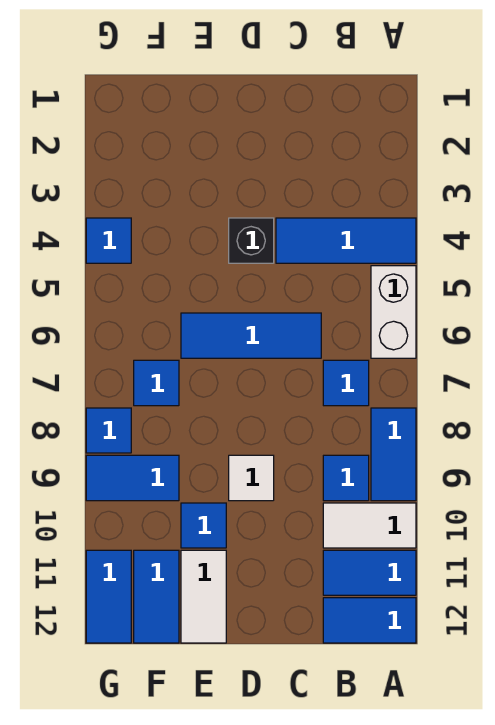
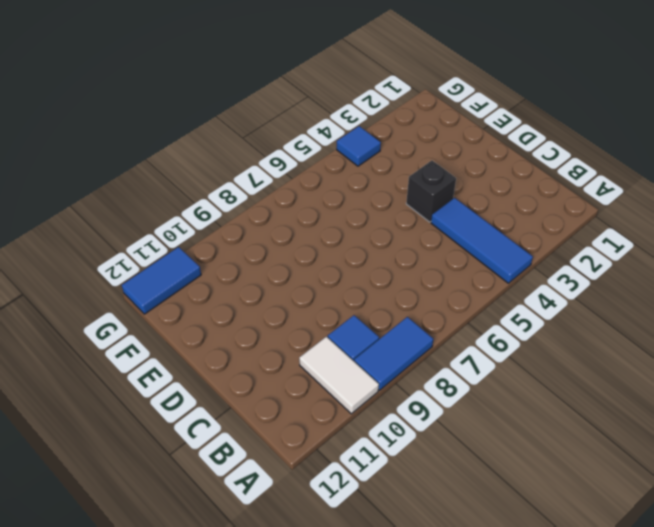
none -> white 1x2 brick [371,266,416,358]
none -> blue 1x2 tile [323,550,416,595]
none -> blue 1x2 tile [323,598,416,643]

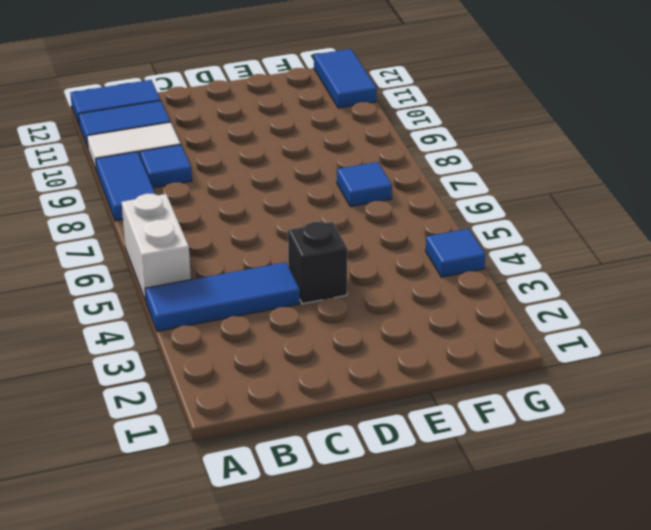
none -> blue 1x1 tile [323,360,369,406]
none -> blue 1x3 tile [181,313,321,358]
none -> white 1x1 tile [229,455,274,501]

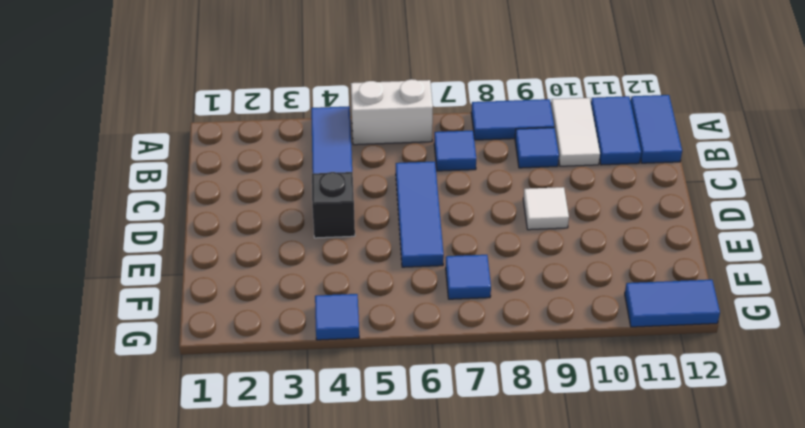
none -> blue 1x1 tile [181,503,226,548]
none -> white 1x2 tile [181,550,226,643]
none -> blue 1x2 tile [86,455,179,501]

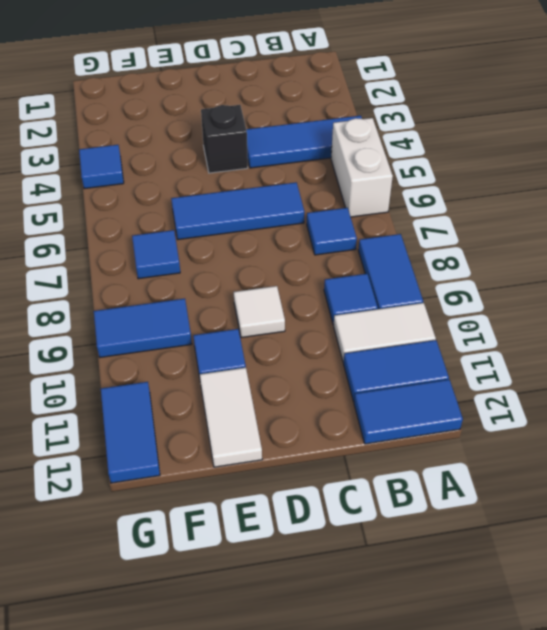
none -> blue 1x2 tile [134,550,179,643]
none -> blue 1x1 tile [86,408,131,453]

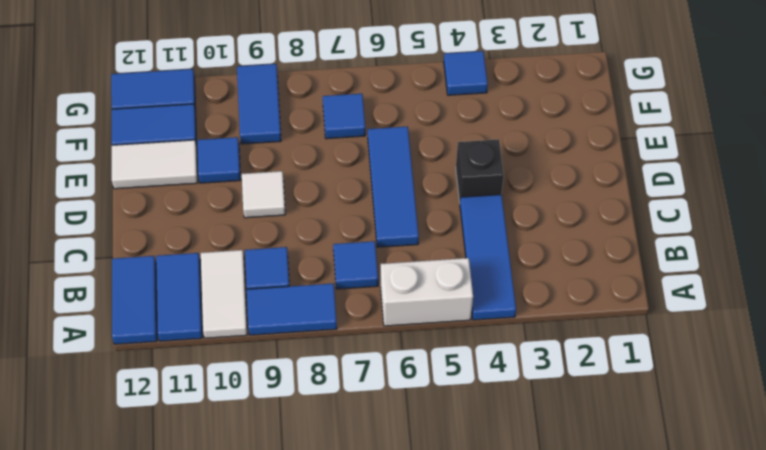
none -> blue 1x1 tile [86,408,131,453]

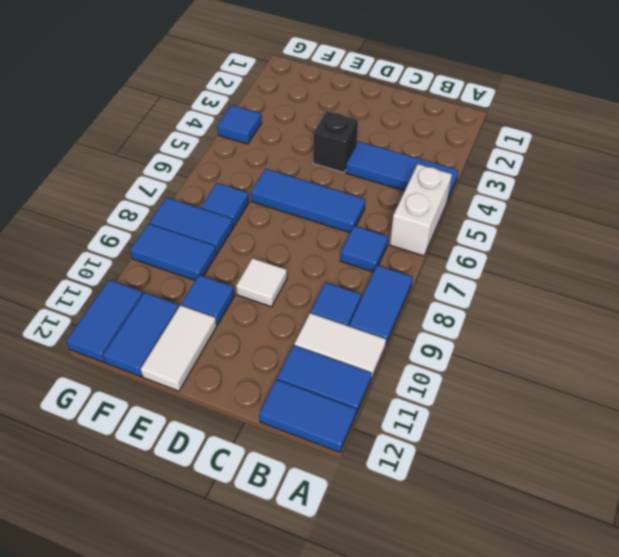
blue 1x2 tile [149,198,233,254] -> blue 1x1 tile [86,408,131,453]

